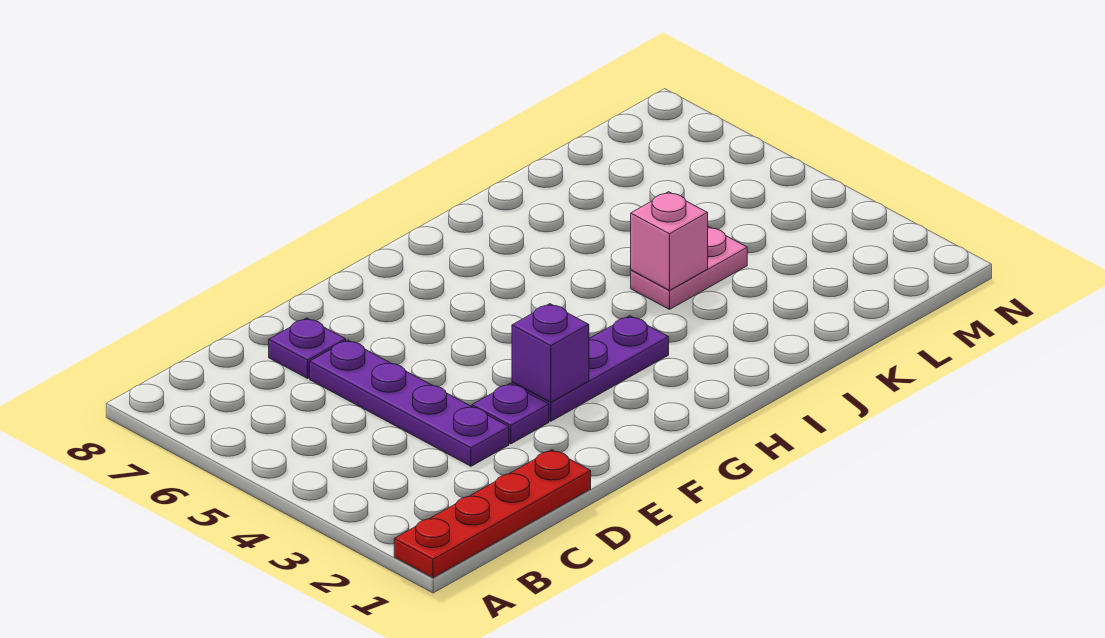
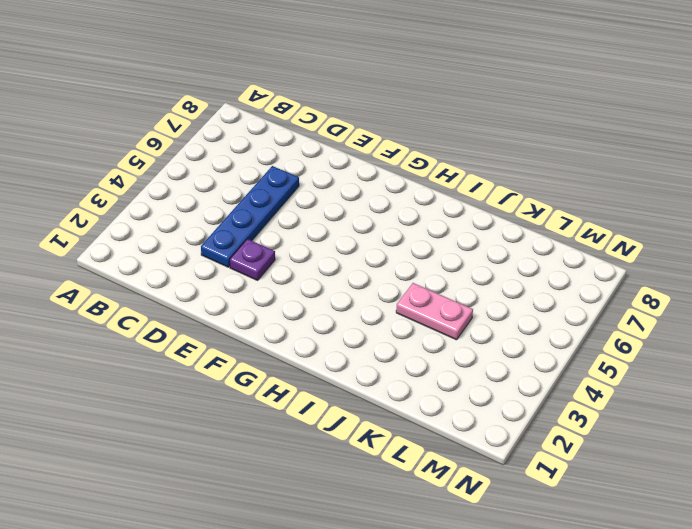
blue 1x4 plate [201,166,299,267] -> purple 1x4 plate [310,340,509,466]
none -> red 1x4 plate [394,450,591,578]
none -> purple 1x1 plate [269,318,346,378]

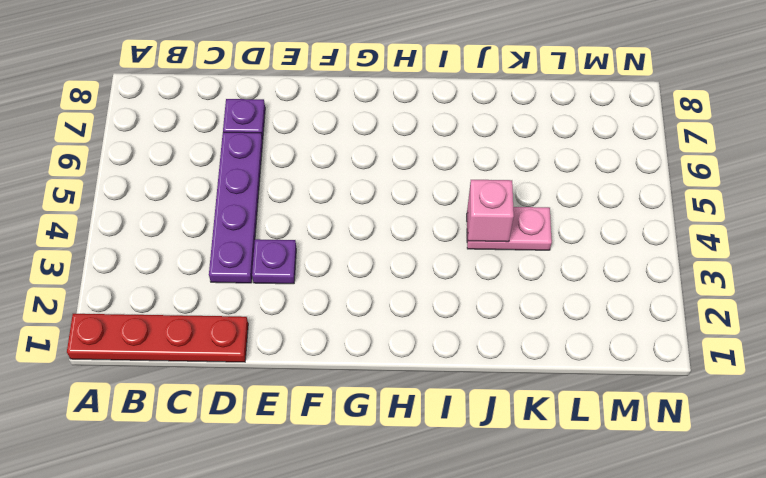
none -> purple 1x3 plate [512,316,669,421]
none -> purple 1x1 brick [512,304,589,402]

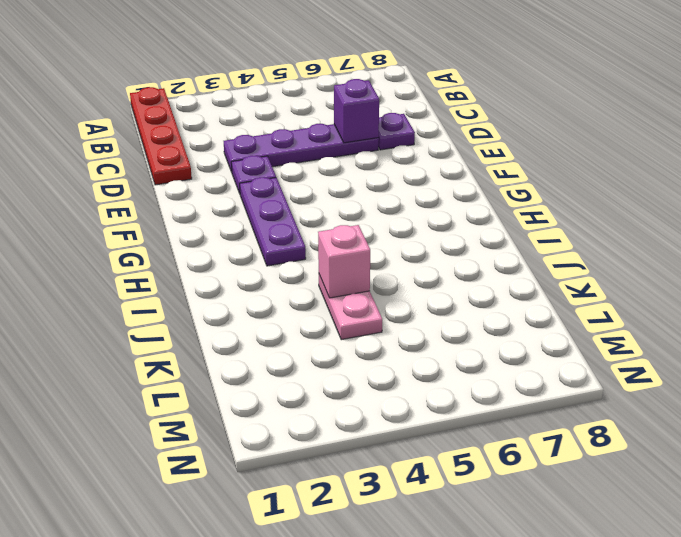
purple 1x1 brick [334,79,379,143] -> purple 1x1 brick moved to [512,304,589,402]

